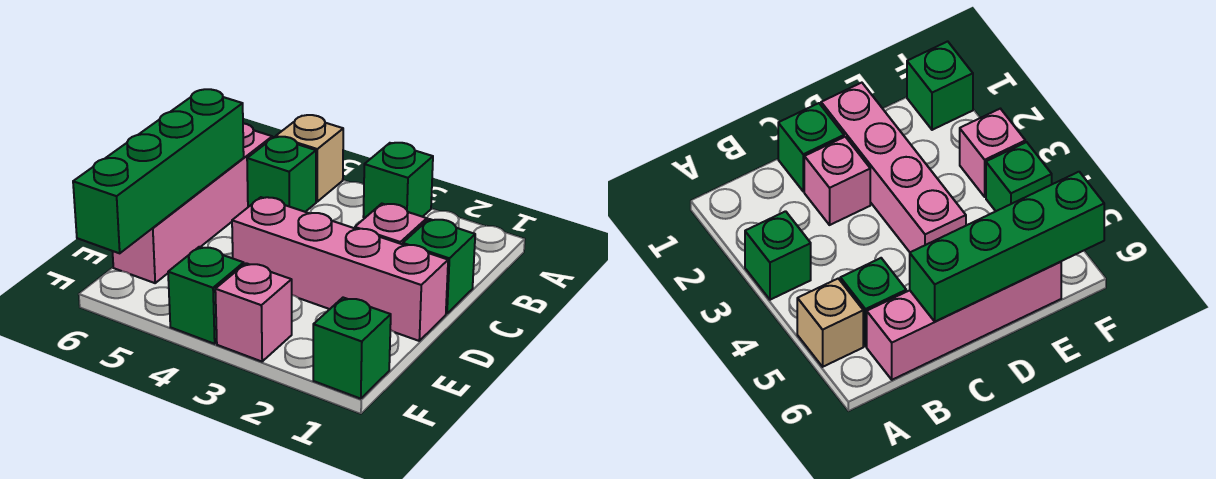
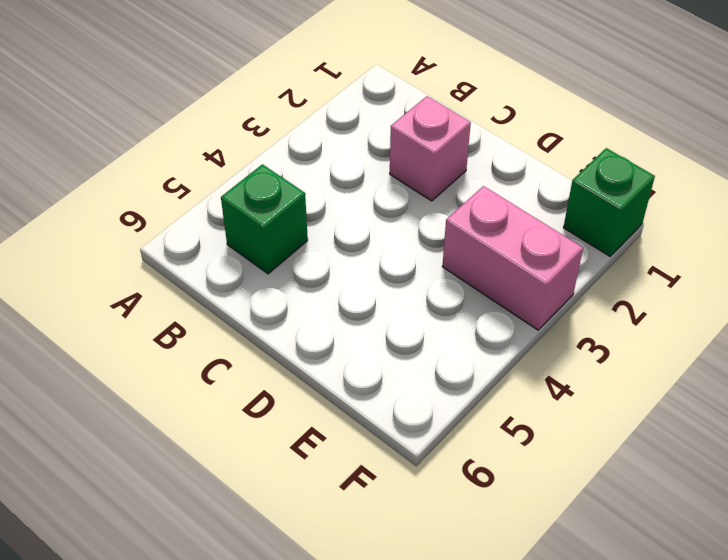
pink 1x2 brick [442,186,583,330] -> pink 1x1 brick [215,263,292,362]
none -> green 1x1 brick [363,143,433,218]
none -> tan 1x1 brick [276,115,343,202]

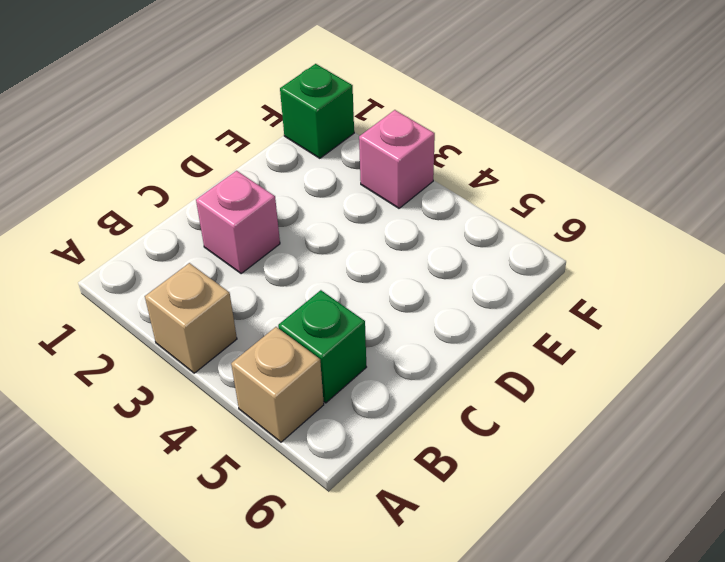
tan 1x1 brick [145,263,237,373] -> green 1x1 brick [363,143,433,218]
none -> pink 1x4 brick [113,123,272,283]
none -> green 1x1 brick [403,219,475,314]

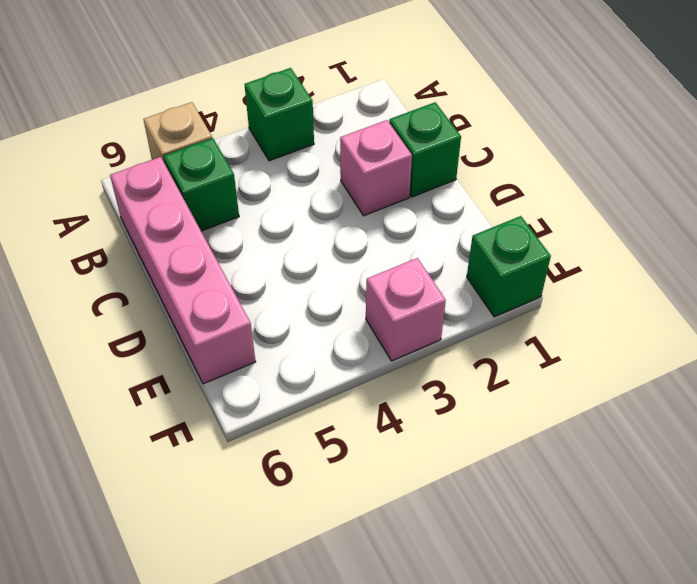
none -> pink 1x4 brick [232,197,448,341]
none -> green 1x1 brick [168,247,244,344]

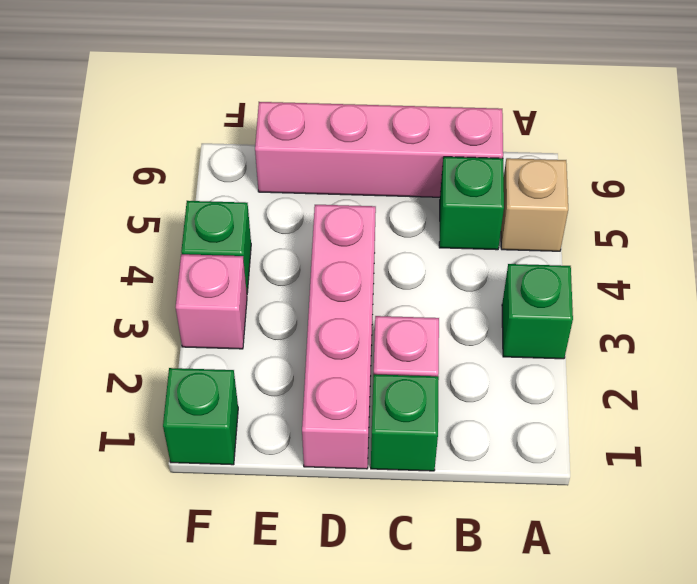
none -> green 1x4 brick [73,89,244,253]

